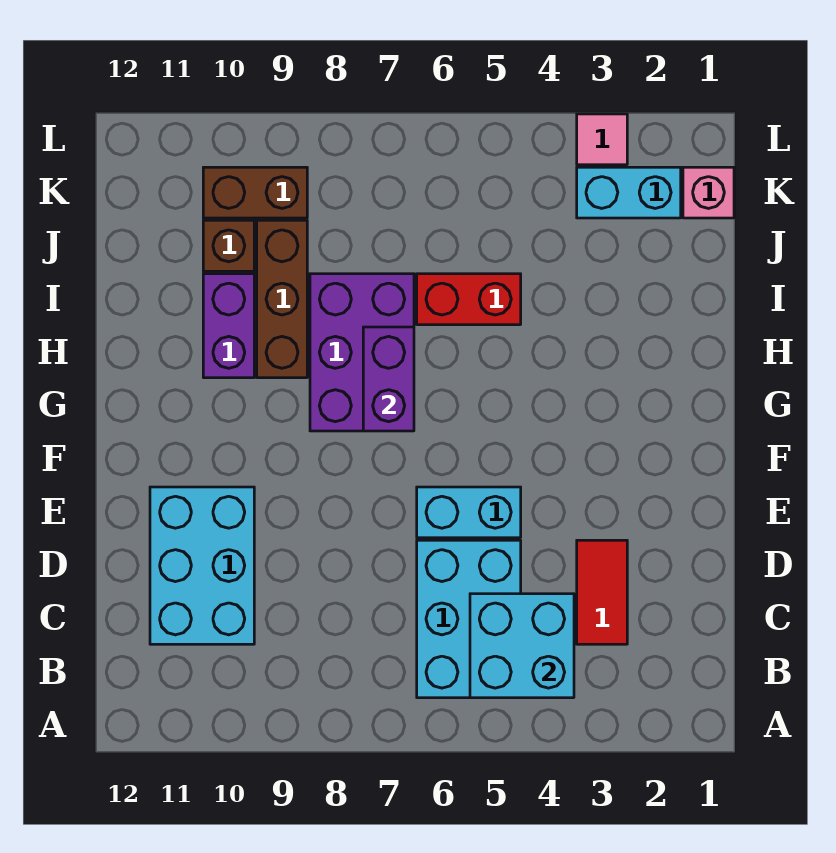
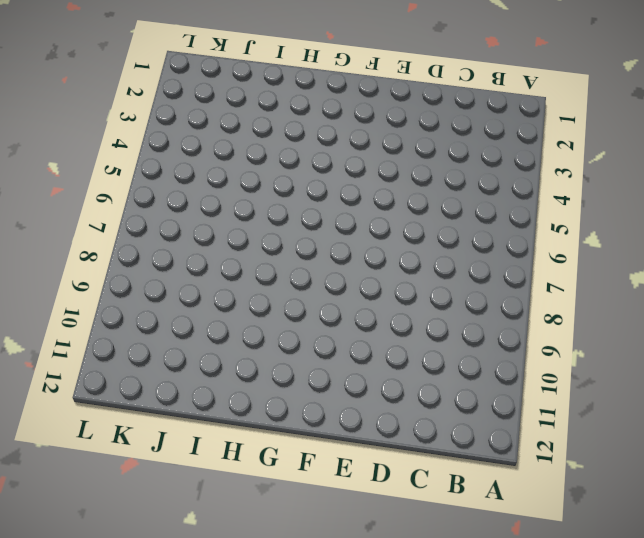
none -> cyan 2x3 brick [417,540,521,698]
none -> red 1x2 tile [577,540,627,644]
none -> cyan 2x3 brick [150,487,254,644]

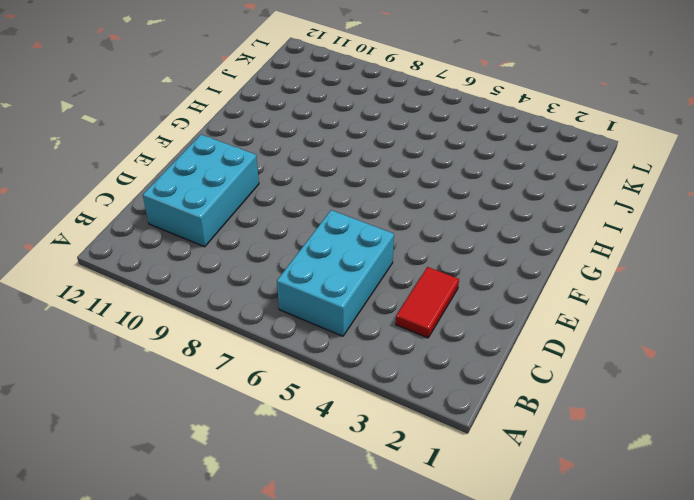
none -> cyan 1x2 brick [417,487,521,538]
none -> purple 2x3 brick [310,274,414,431]
none -> brown 1x3 brick [257,220,307,378]

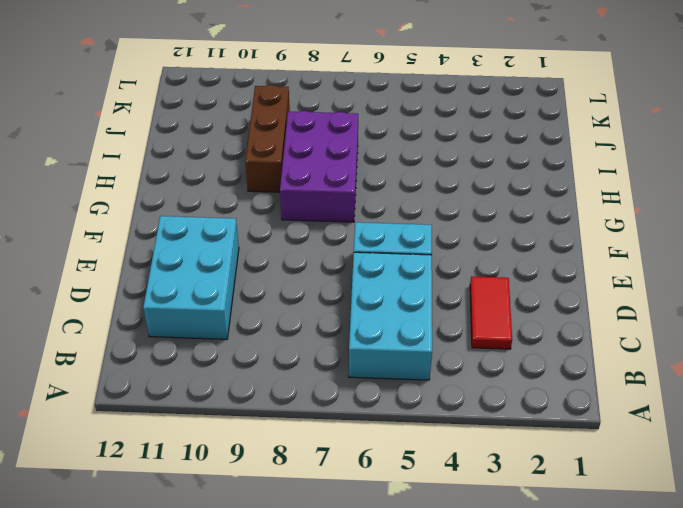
none -> purple 1x2 brick [203,274,254,378]
none -> red 1x2 brick [417,274,521,325]
none -> brown 1x1 brick [203,220,254,271]

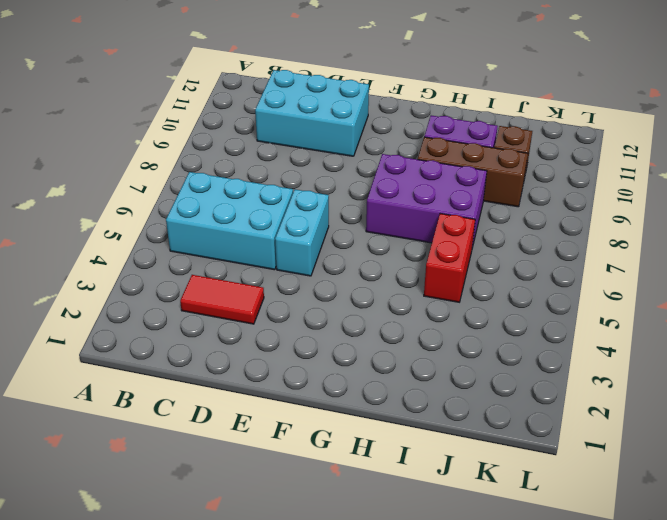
none -> pink 1x1 brick [683,167,734,218]
none -> cyan 1x2 brick [577,167,681,218]
none -> brown 1x2 brick [203,167,307,218]

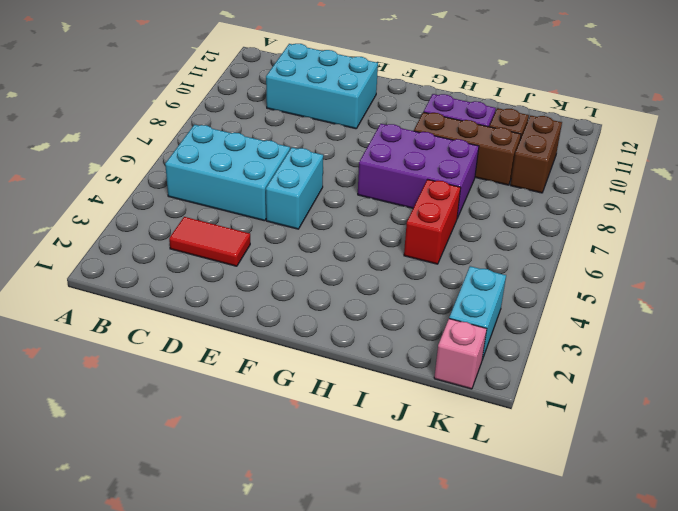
none -> pink 1x1 tile [577,114,627,165]
none -> cyan 2x2 brick [470,594,574,698]
none -> purple 1x2 brick [363,327,414,431]

